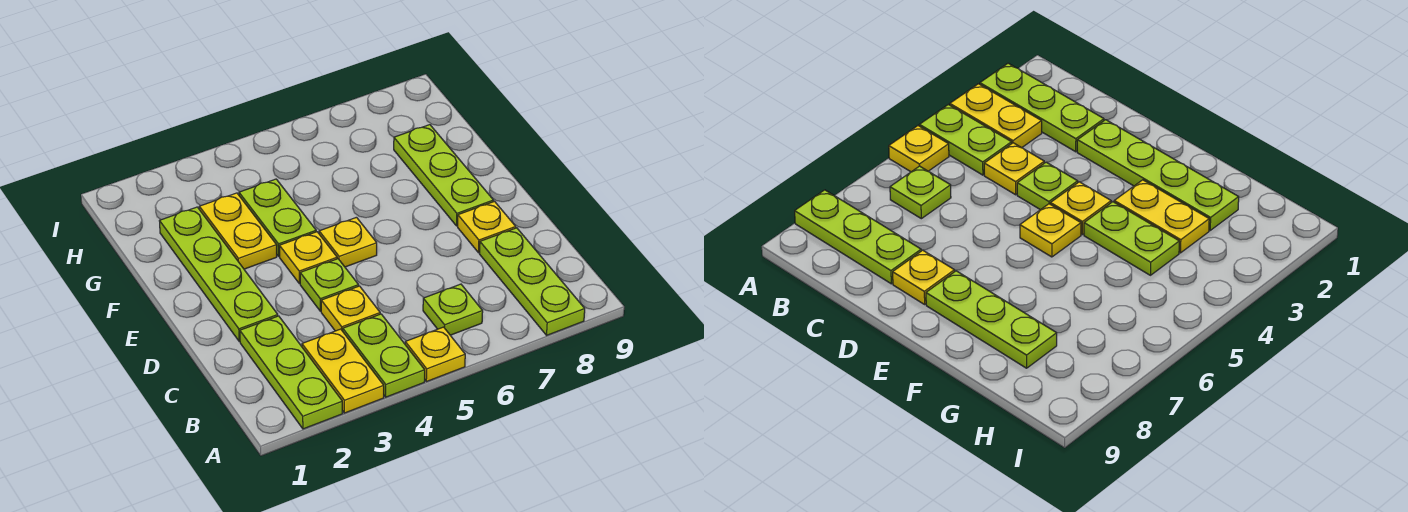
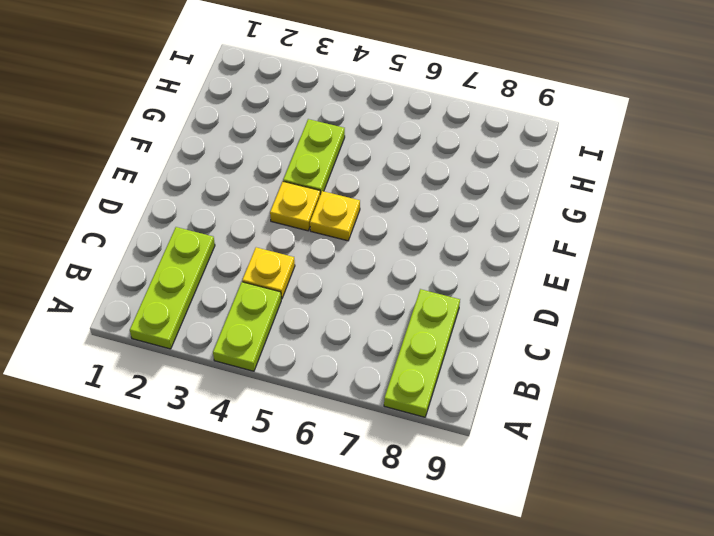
none -> yellow 1x2 plate [302,329,384,413]
none -> yellow 1x1 plate [405,327,465,382]
none -> lime 1x1 plate [423,284,483,335]

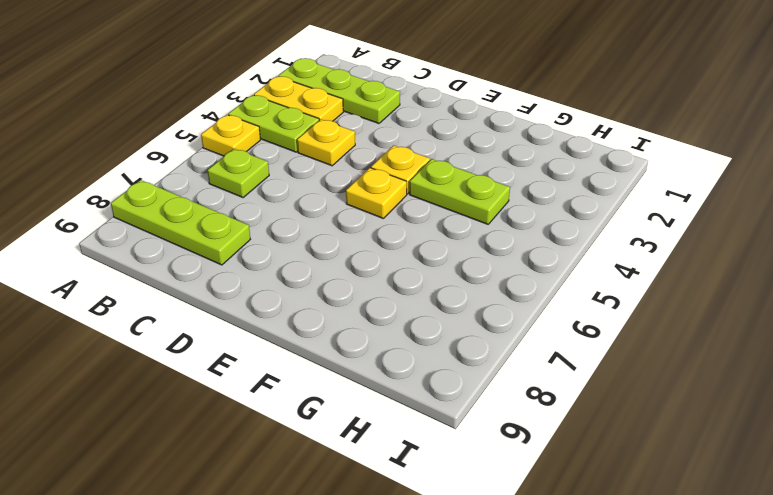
none -> lime 1x4 plate [160,207,278,341]
none -> lime 1x1 plate [300,259,359,311]
none -> yellow 1x1 plate [458,201,516,253]

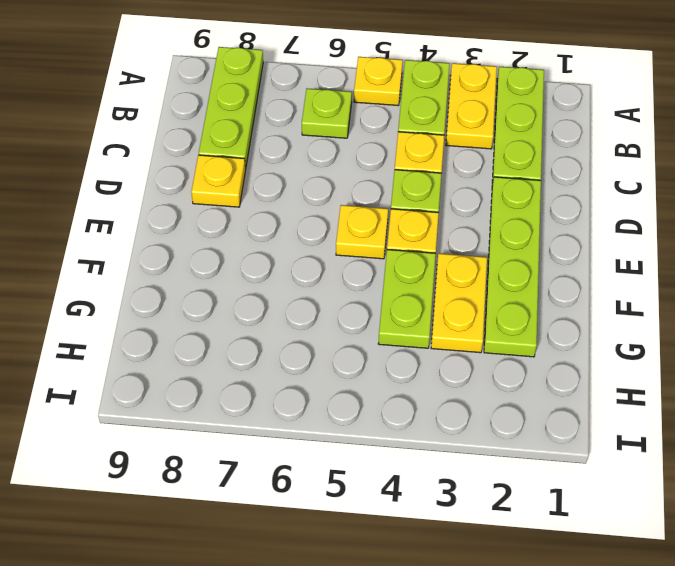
none -> lime 1x3 plate [394,125,494,226]

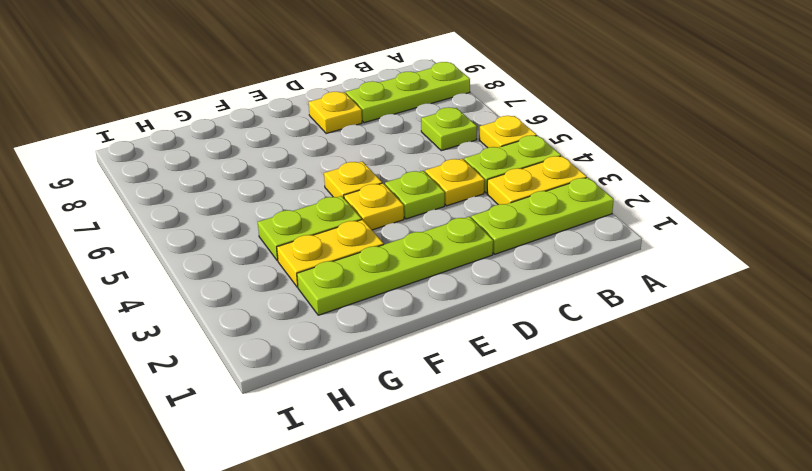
none -> lime 1x3 plate [394,125,494,226]

